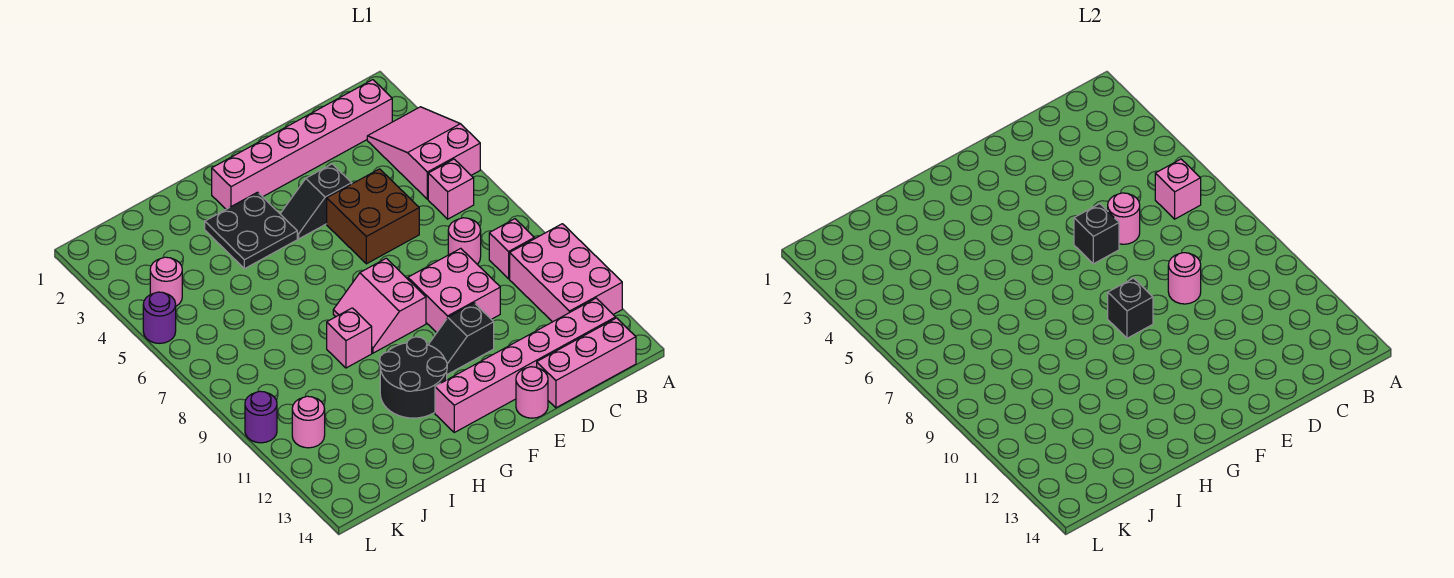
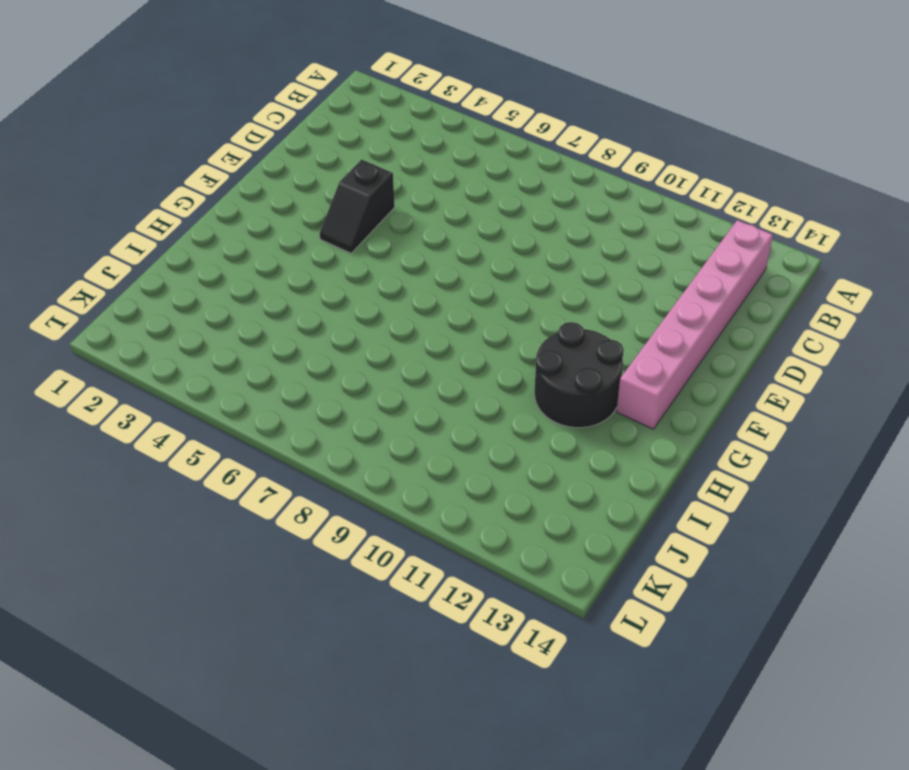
none -> pink 2x3 slope [367,107,480,199]
none -> pink 2x3 brick [510,224,622,322]
none -> pink 1x6 brick [212,80,392,209]

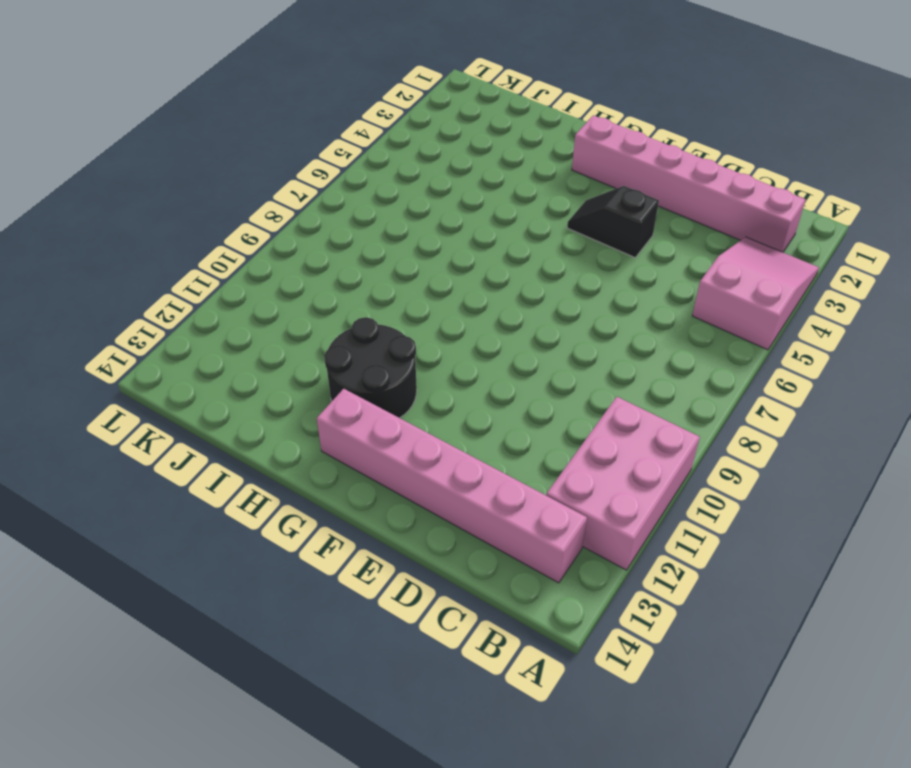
none -> pink 1x1 brick [428,159,474,219]
none -> pink 1x1 brick [489,219,534,279]
none -> pink 1x3 brick [537,318,636,408]

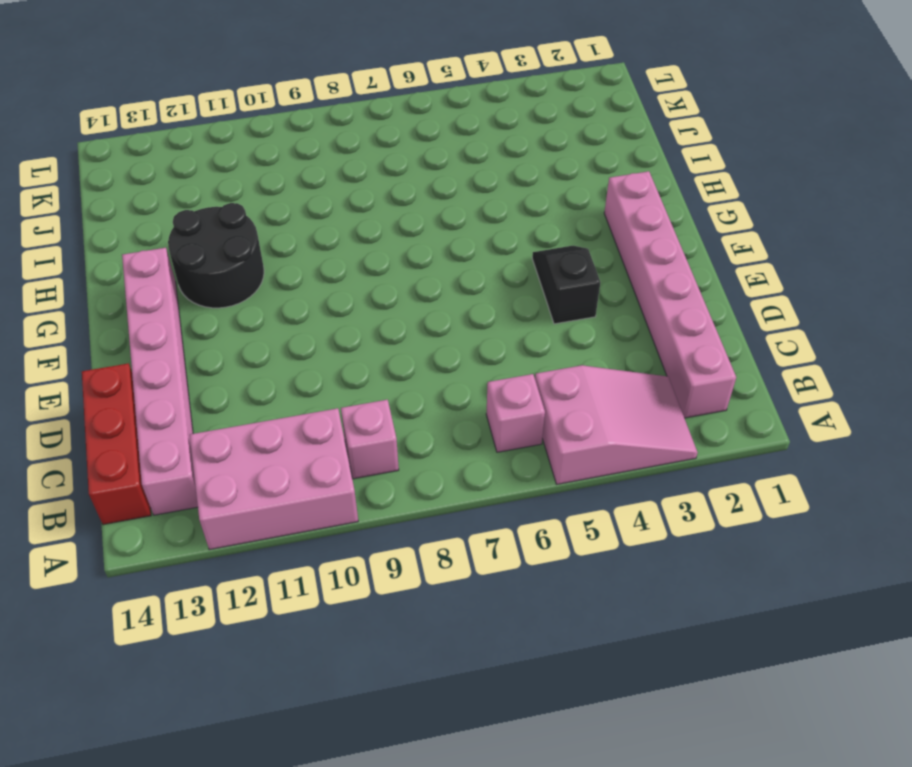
red 1x3 brick [82,363,151,525] -> pink 1x3 brick [537,318,636,408]
none -> pink 1x1 round brick [448,218,481,264]
none -> brown 2x2 brick [327,169,419,264]
none -> pink 2x2 brick [408,248,500,333]

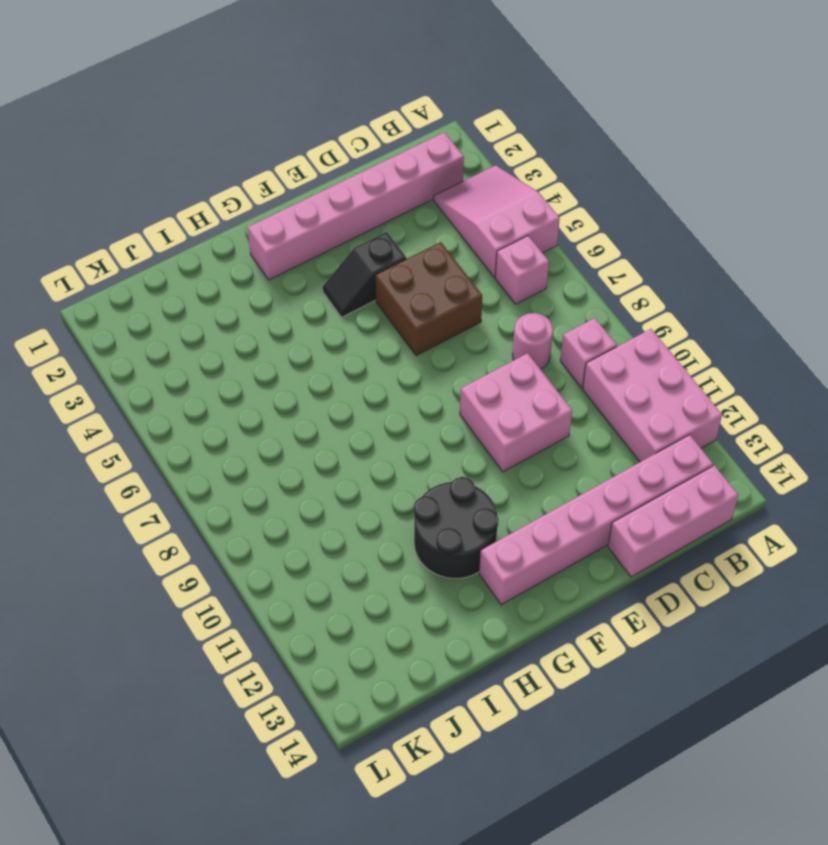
none -> black 1x2 slope [428,303,494,374]
none -> pink 1x1 round brick [516,367,548,418]
none -> pink 2x2 slope [333,258,426,353]

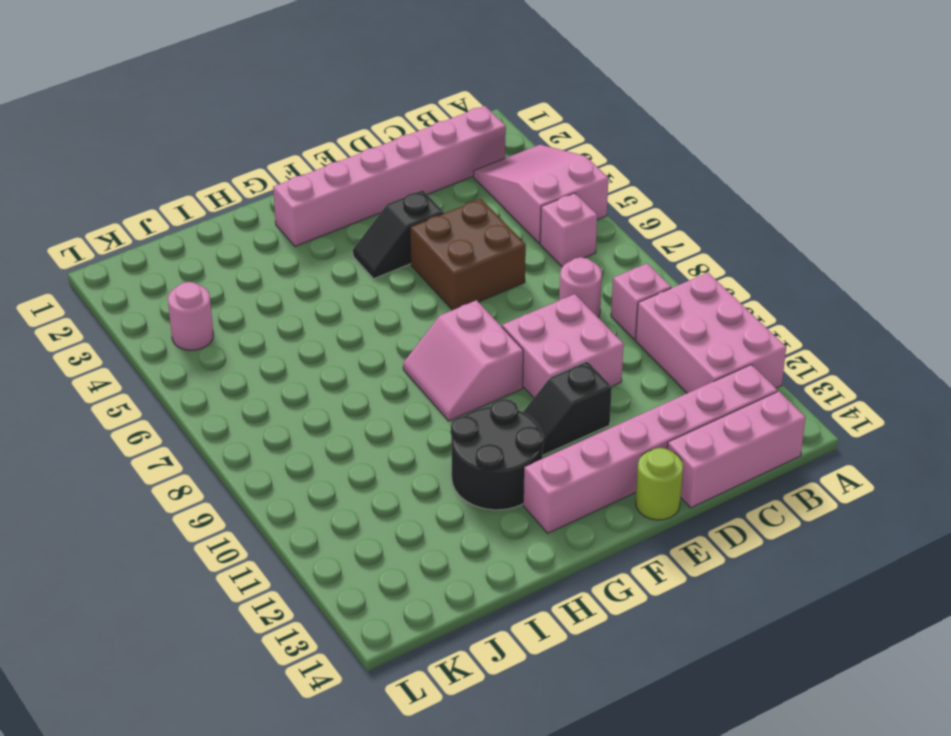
lime 1x1 round brick [636,448,683,520] -> pink 1x1 round brick [516,367,548,418]
none -> black 2x2 plate [205,192,297,269]
none -> pink 1x1 brick [327,308,372,368]
none -> pink 1x1 round brick [292,396,325,448]

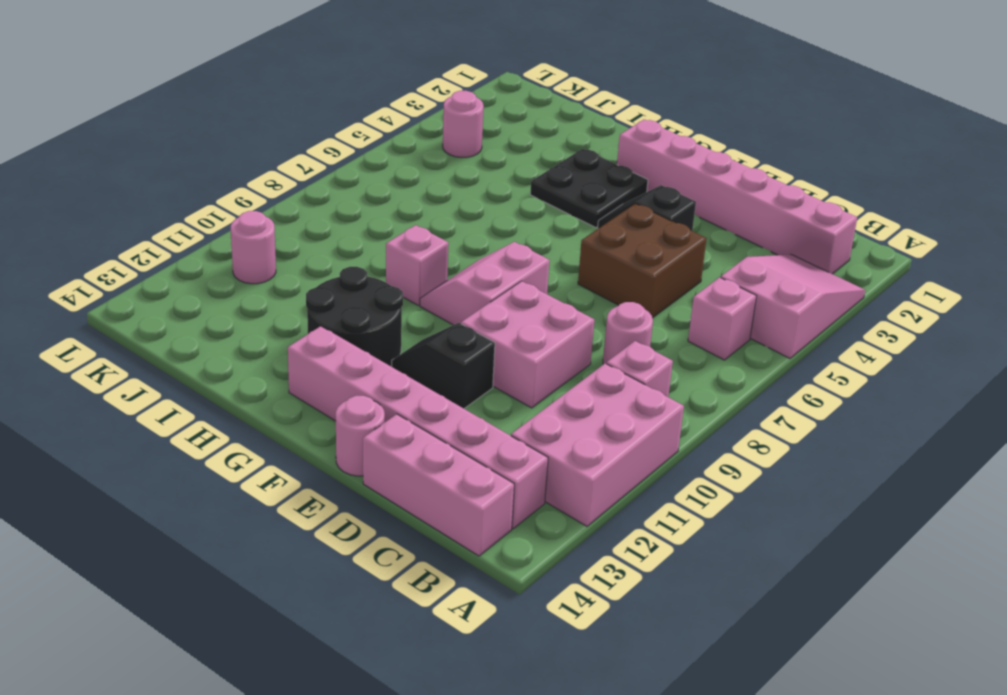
none -> purple 1x1 round brick [143,292,176,343]
none -> purple 1x1 round brick [245,391,277,443]
none -> pink 1x1 brick [1155,159,1201,219]

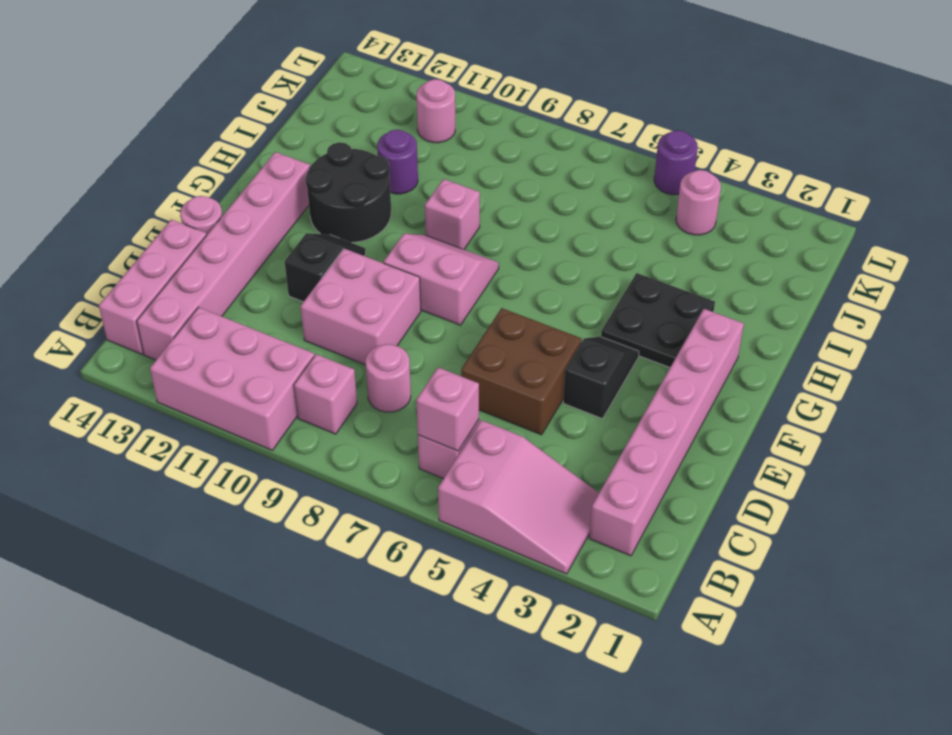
purple 1x1 round brick [377,130,418,194] -> purple 1x1 round brick moved to [245,391,277,443]
none -> pink 1x1 round brick [1108,193,1140,244]
none -> pink 1x1 round brick [1168,253,1201,304]
none -> black 1x1 brick [1074,204,1119,264]

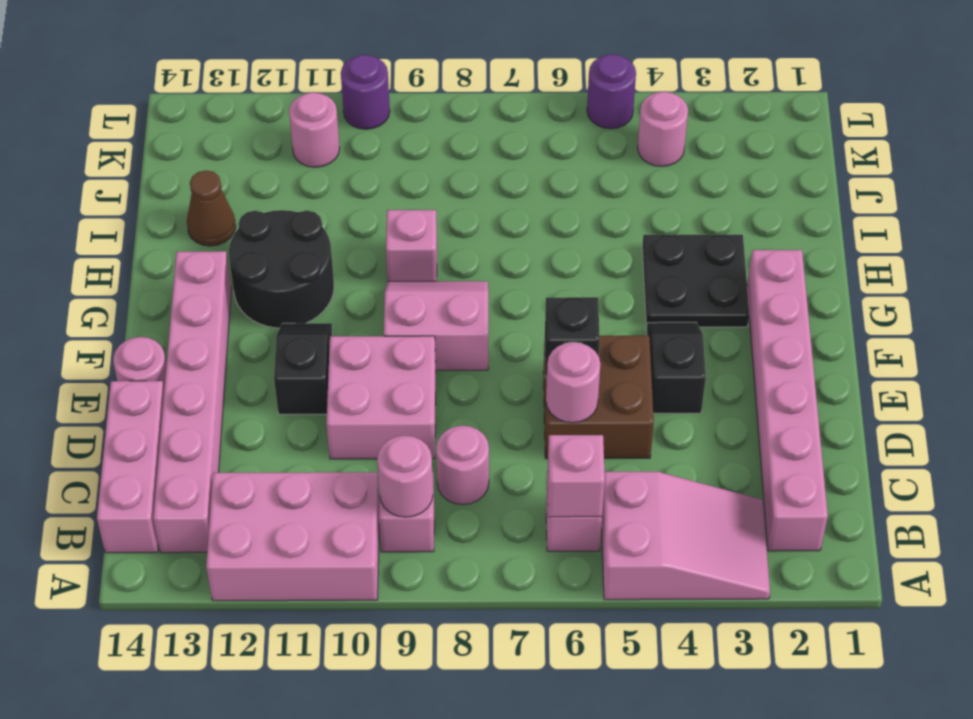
pink 1x1 round brick [377,436,433,517] -> pink 1x1 round brick moved to [1168,253,1201,304]
brown 1x1 cone [187,171,236,246] -> none
none -> black 1x1 brick [1108,278,1153,338]

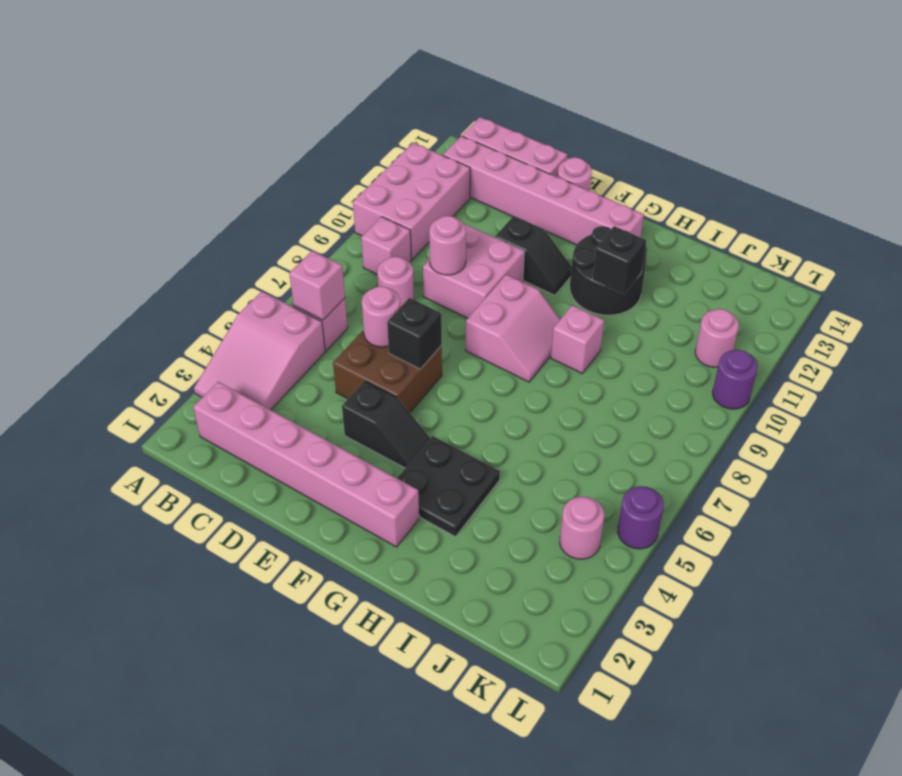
black 1x1 brick [592,226,646,294] -> black 1x1 brick moved to [1108,278,1153,338]

